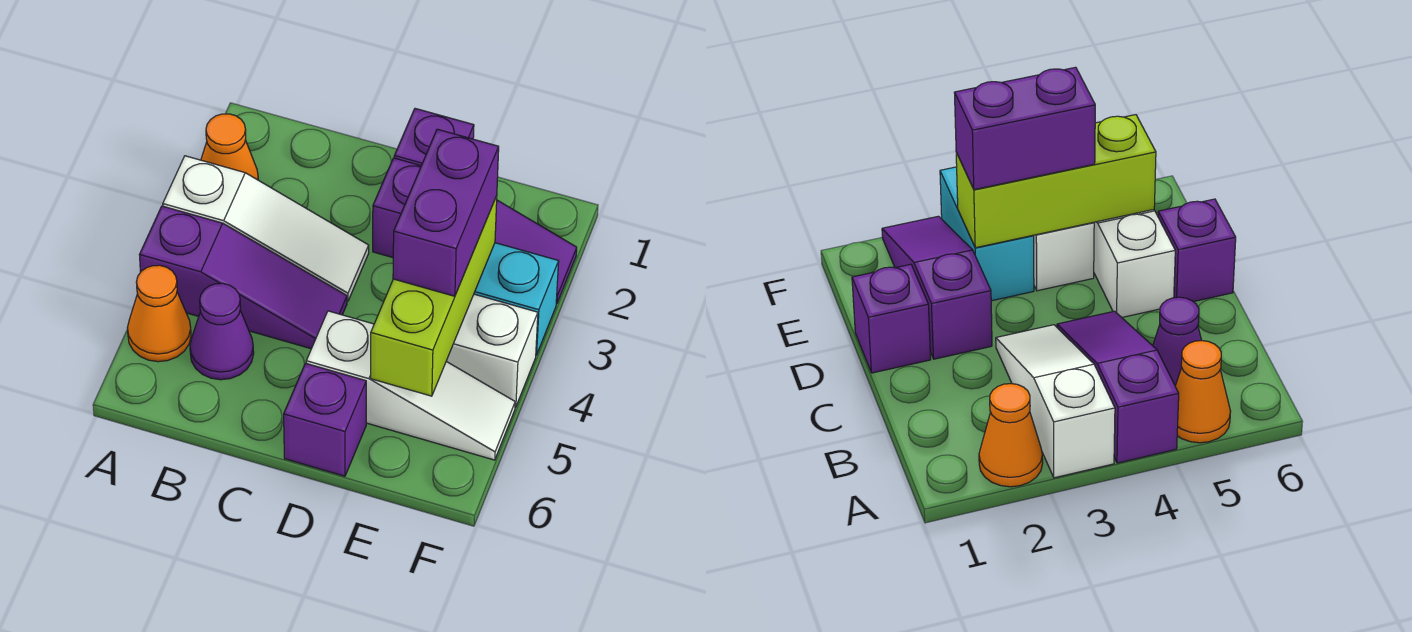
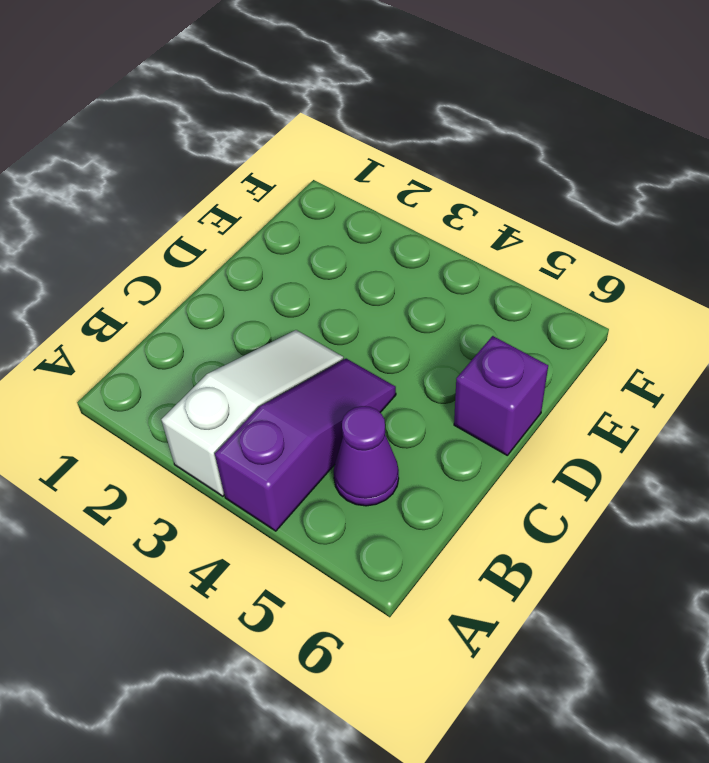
none -> orange 1x1 cone [201,114,258,180]
none -> orange 1x1 cone [127,265,191,362]
none -> purple 1x1 brick [394,109,474,165]

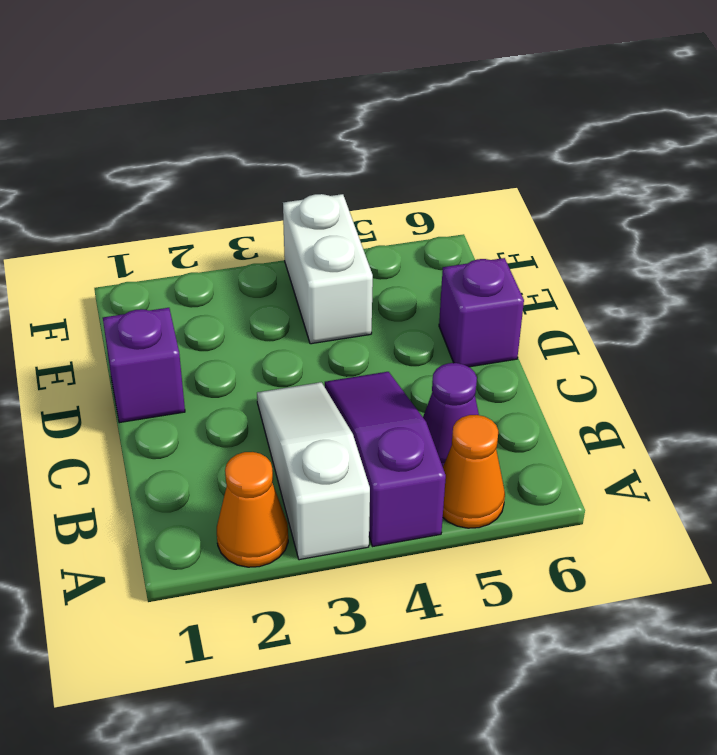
none -> purple 1x3 slope [373,158,577,304]
none -> white 1x3 slope [306,311,515,460]
none -> cyan 1x2 brick [474,243,559,355]

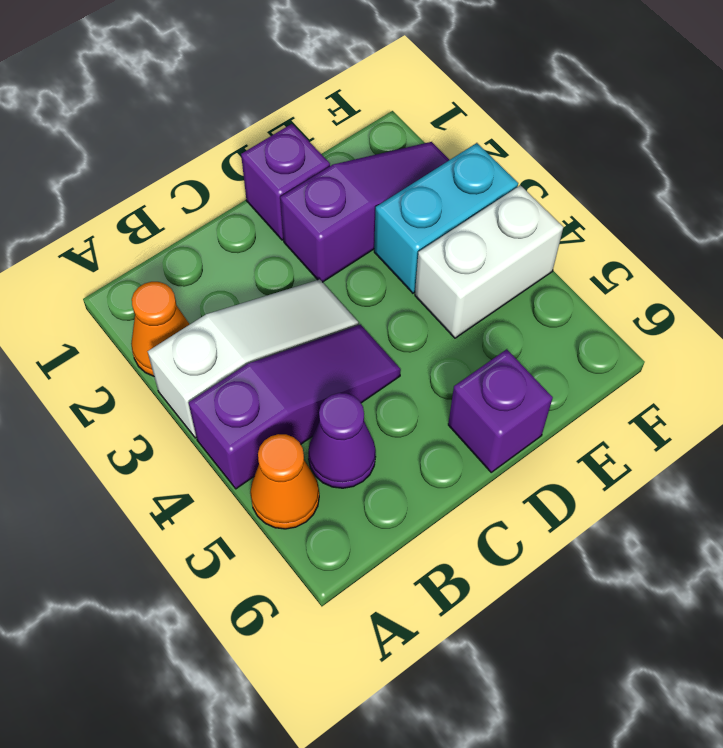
none -> white 1x3 slope [306,311,515,460]
none -> lime 1x3 brick [371,196,497,396]
none -> purple 1x2 brick [393,129,499,296]

